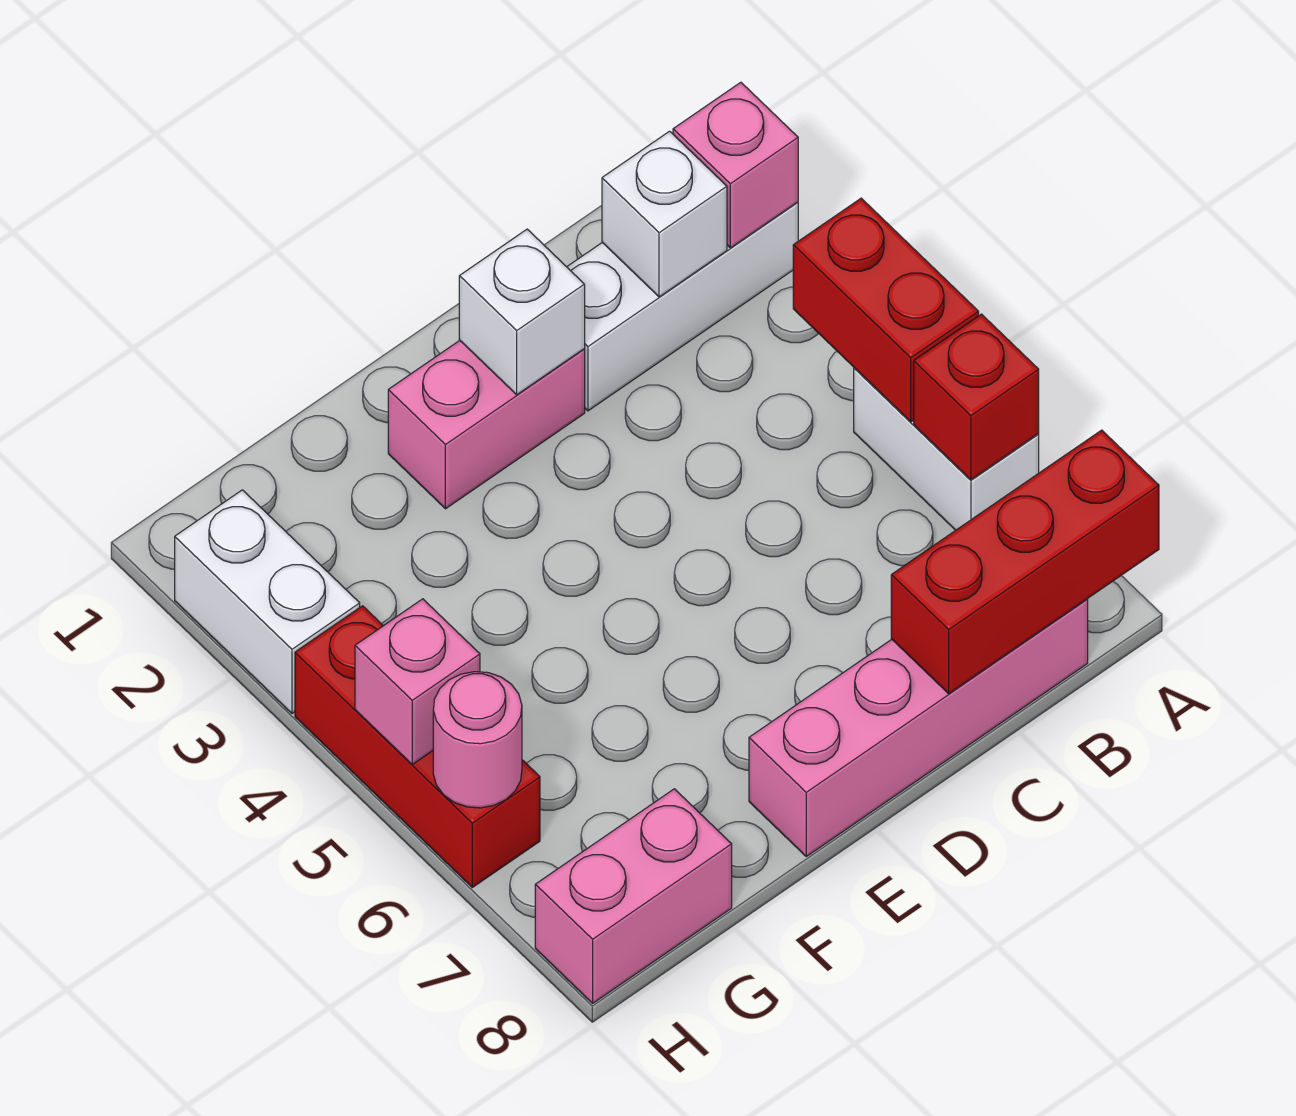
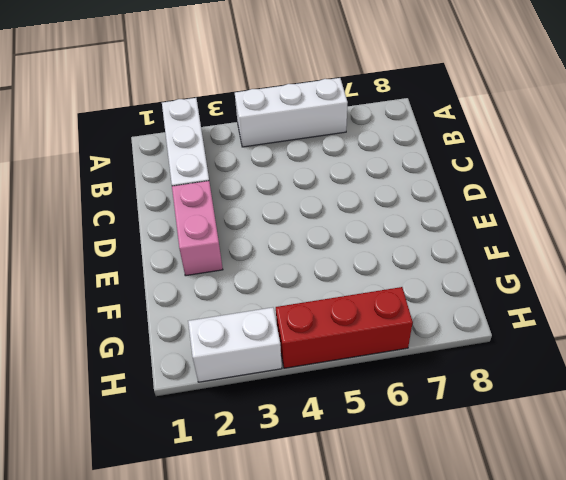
white 1x3 brick [235,78,348,147] -> white 1x2 brick [854,368,1039,530]
none -> pink 1x4 brick [749,599,1088,856]
none -> pink 1x2 brick [535,789,732,1003]
none -> pink 1x1 brick [673,82,798,248]

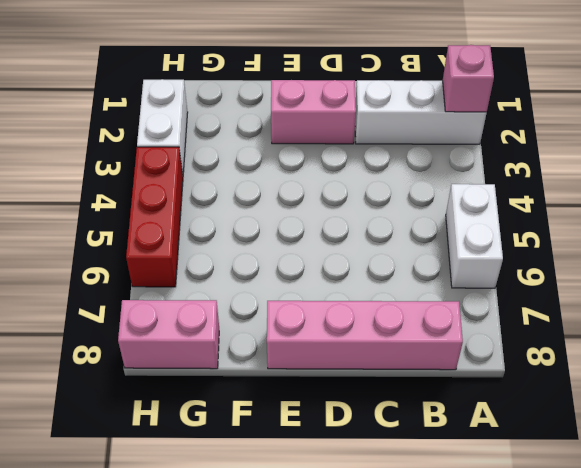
none -> red 1x2 brick [793,198,979,422]
none -> red 1x1 brick [914,314,1039,480]
none -> red 1x3 brick [891,430,1159,694]

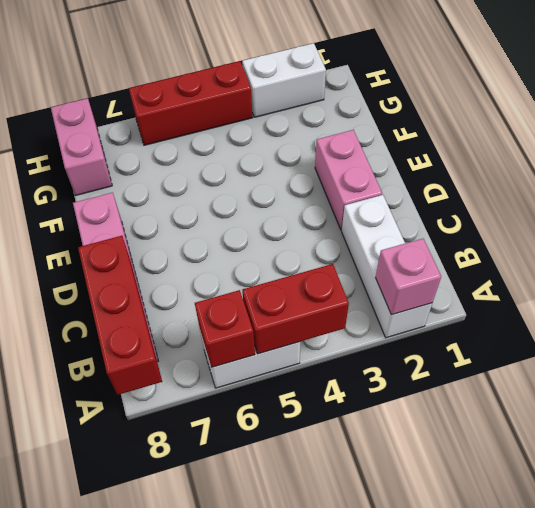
none -> white 1x1 brick [602,131,727,297]
none -> white 1x1 brick [459,229,585,395]
none -> pink 1x1 brick [355,599,480,764]

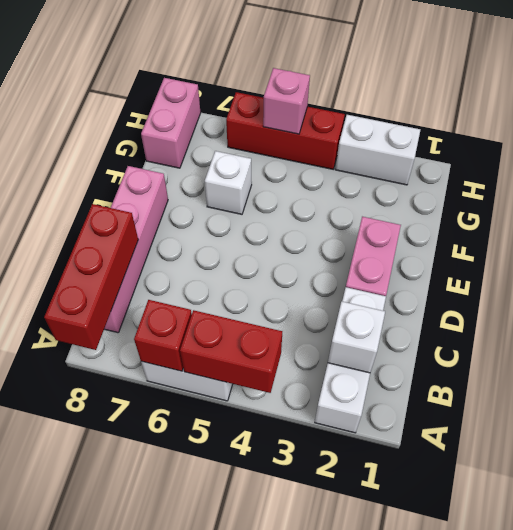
white 1x1 brick [205,151,252,214] -> white 1x1 brick moved to [459,229,585,395]
none -> pink 1x1 brick [673,82,798,248]
none -> pink 1x1 round brick [433,672,522,808]

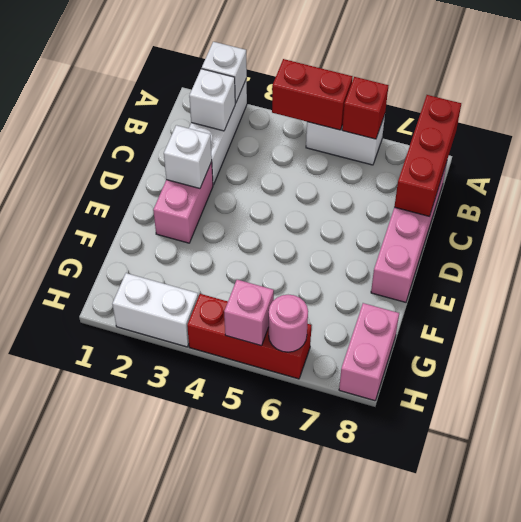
white 1x1 brick [202,42,247,103] -> pink 1x1 brick [673,82,798,248]

